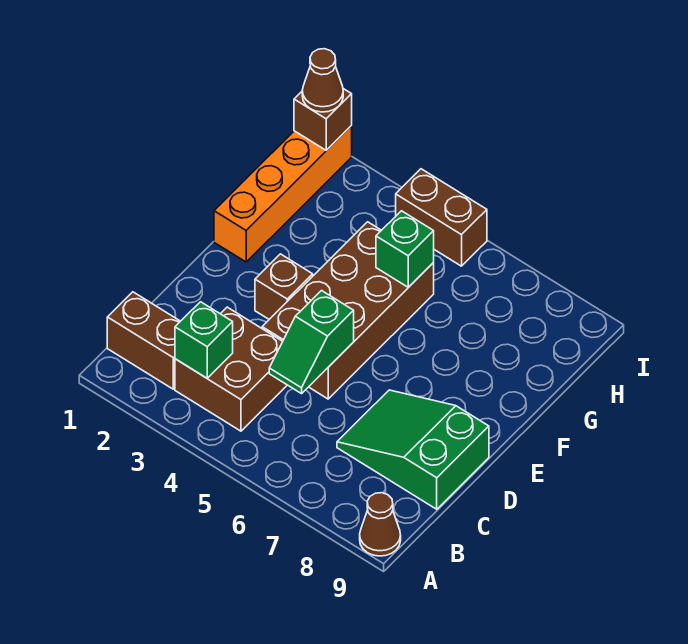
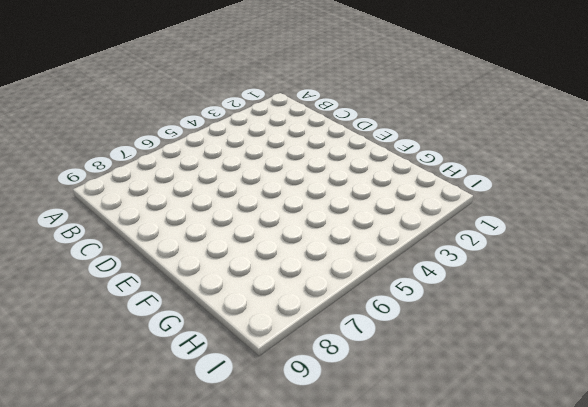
none -> brown 1x1 cone [360,493,401,556]
none -> brown 1x2 brick [107,292,180,389]
none -> brown 2x2 brick [175,307,287,431]

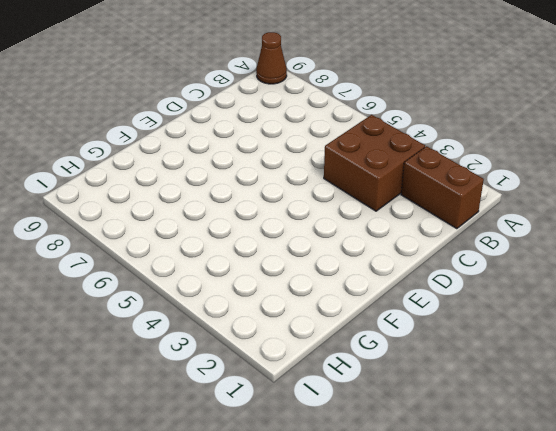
none -> green 2x3 slope [337,390,489,509]
none -> brown 2x4 brick [262,222,434,399]
none -> brown 1x1 brick [255,254,313,319]

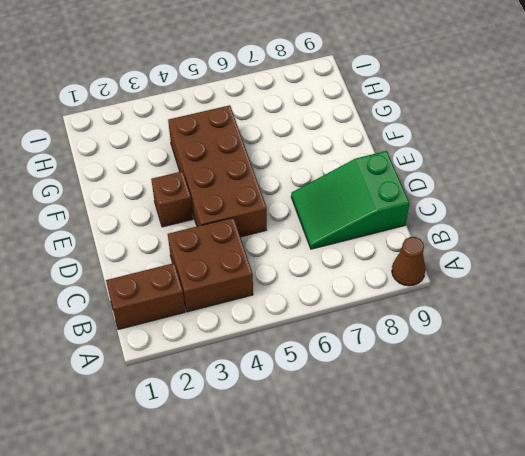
none -> orange 1x4 brick [214,126,352,262]
none -> brown 1x2 brick [396,169,487,266]
none -> green 1x1 brick [175,302,233,378]

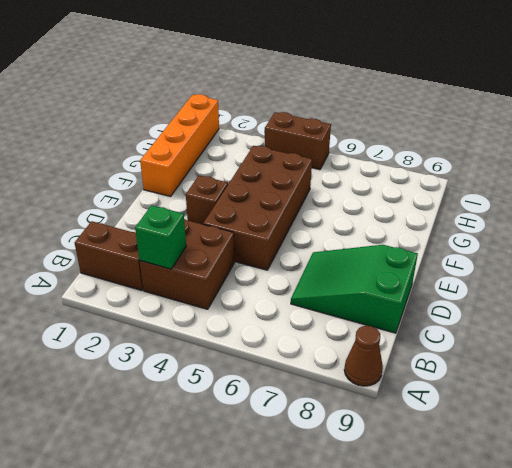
none -> green 1x2 slope [269,291,354,394]
none -> green 1x1 brick [376,211,434,287]
none -> brown 1x1 brick [294,89,352,150]

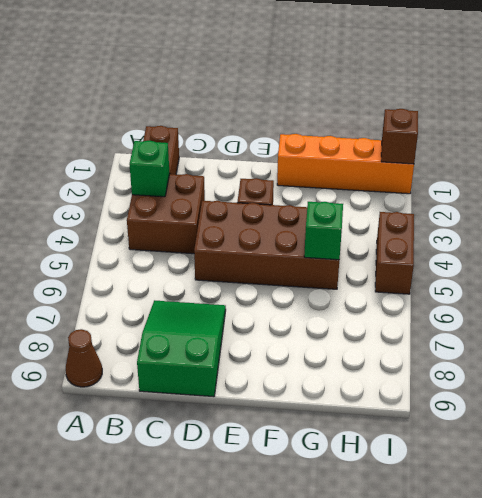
none -> green 1x2 slope [269,291,354,394]
none -> brown 1x1 cone [302,49,343,112]

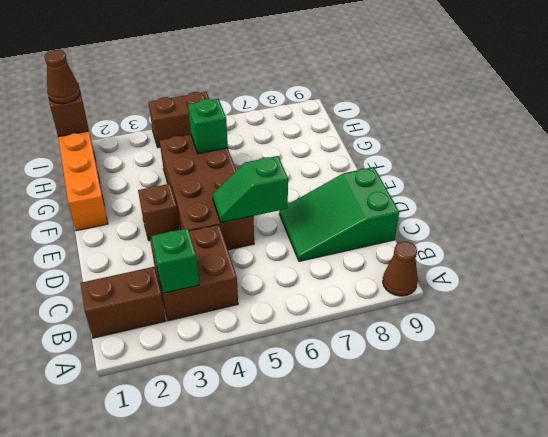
green 1x2 slope [212,156,288,223] -> green 1x2 slope turned to [269,291,354,394]

